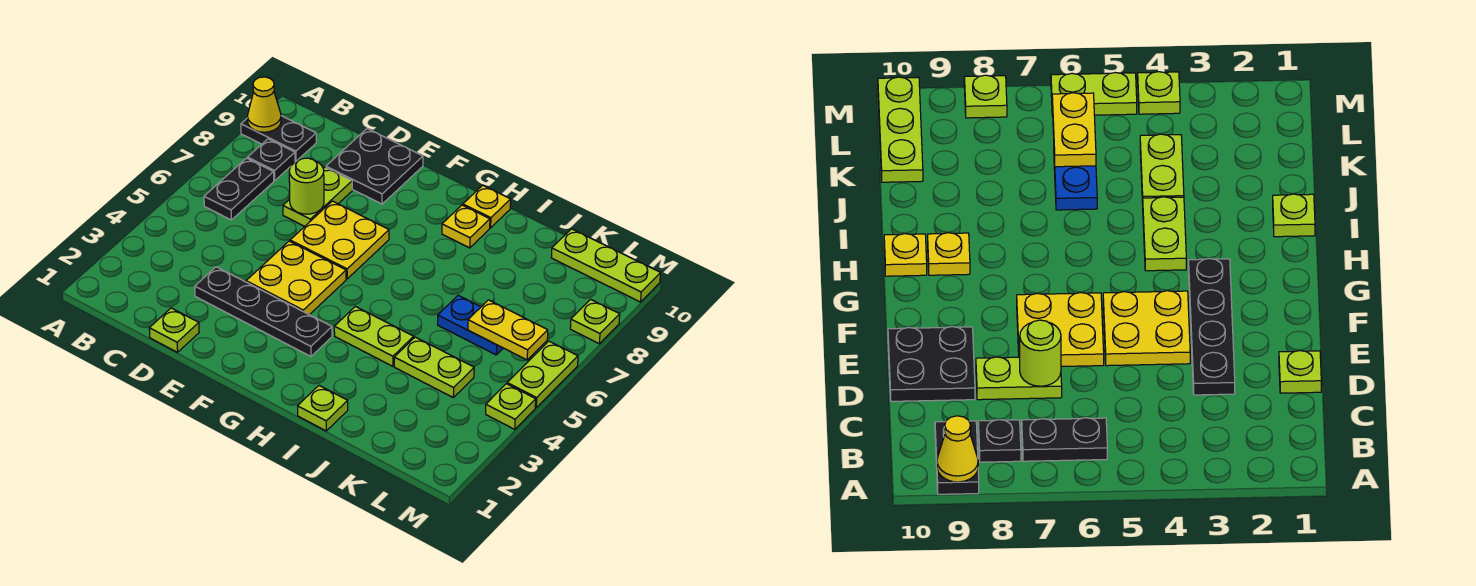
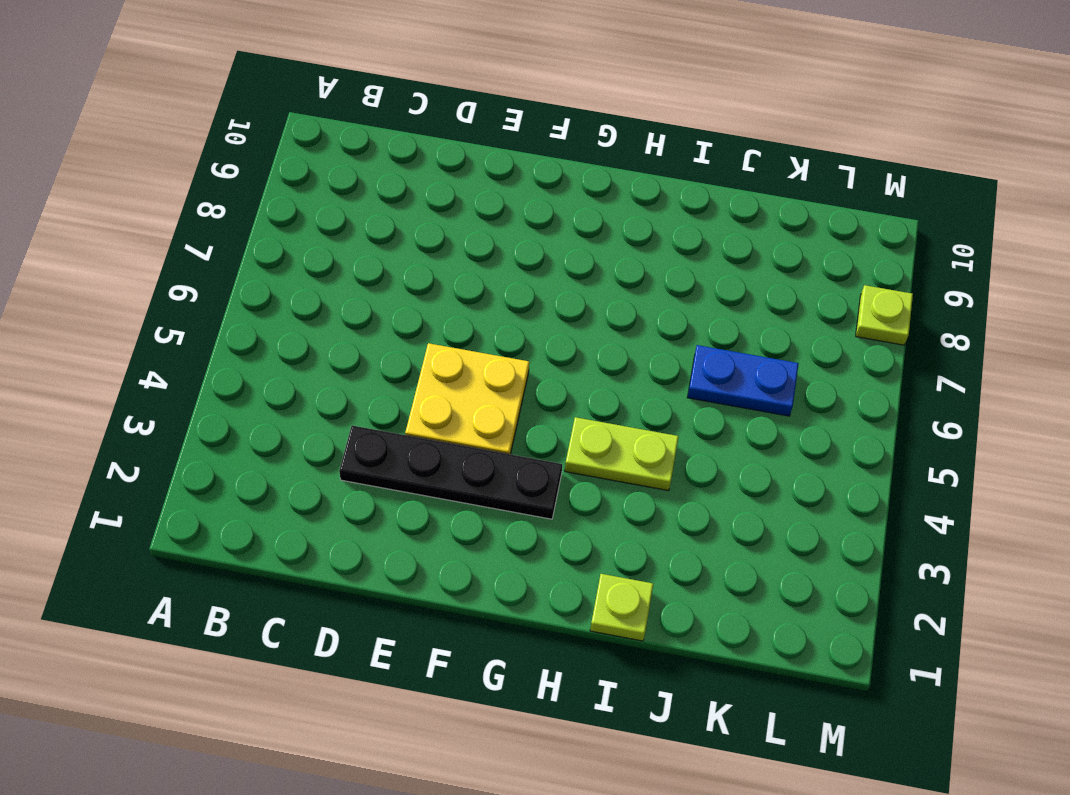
none -> black 1x2 plate [241,116,316,161]
none -> black 1x2 plate [204,158,274,220]
none -> black 1x1 plate [248,139,295,181]

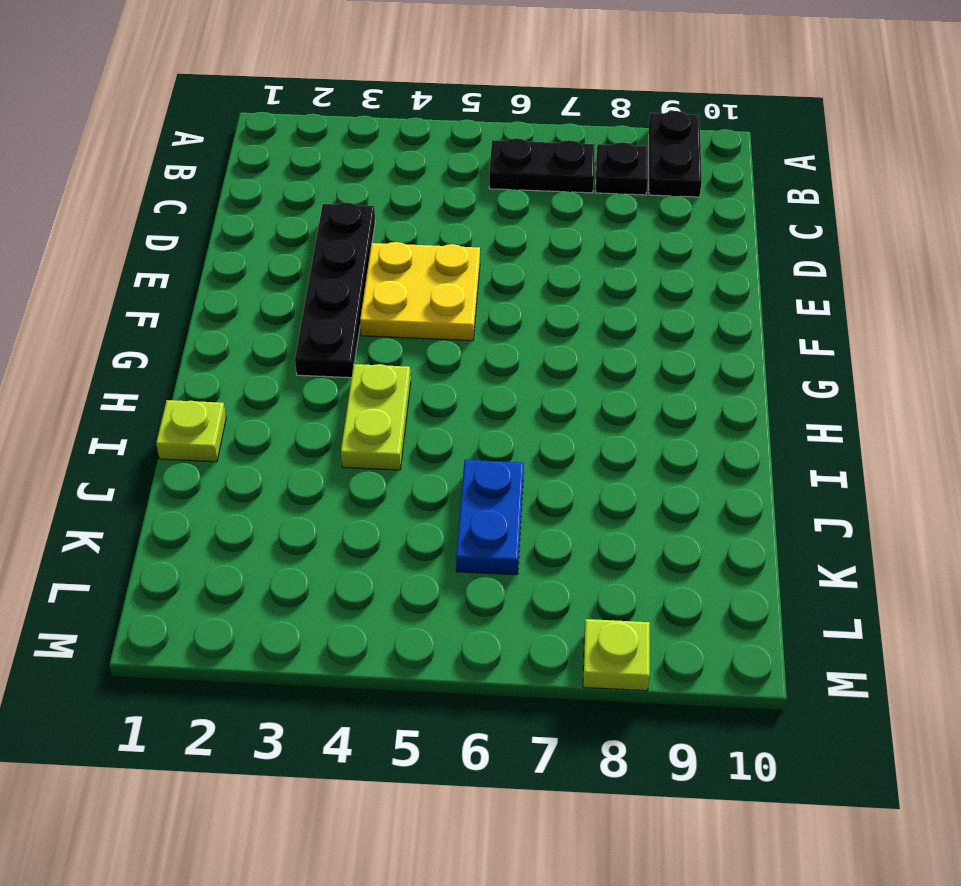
none -> lime 1x1 plate [149,308,199,352]
none -> lime 1x2 plate [283,167,352,226]
none -> black 2x2 plate [326,129,423,204]

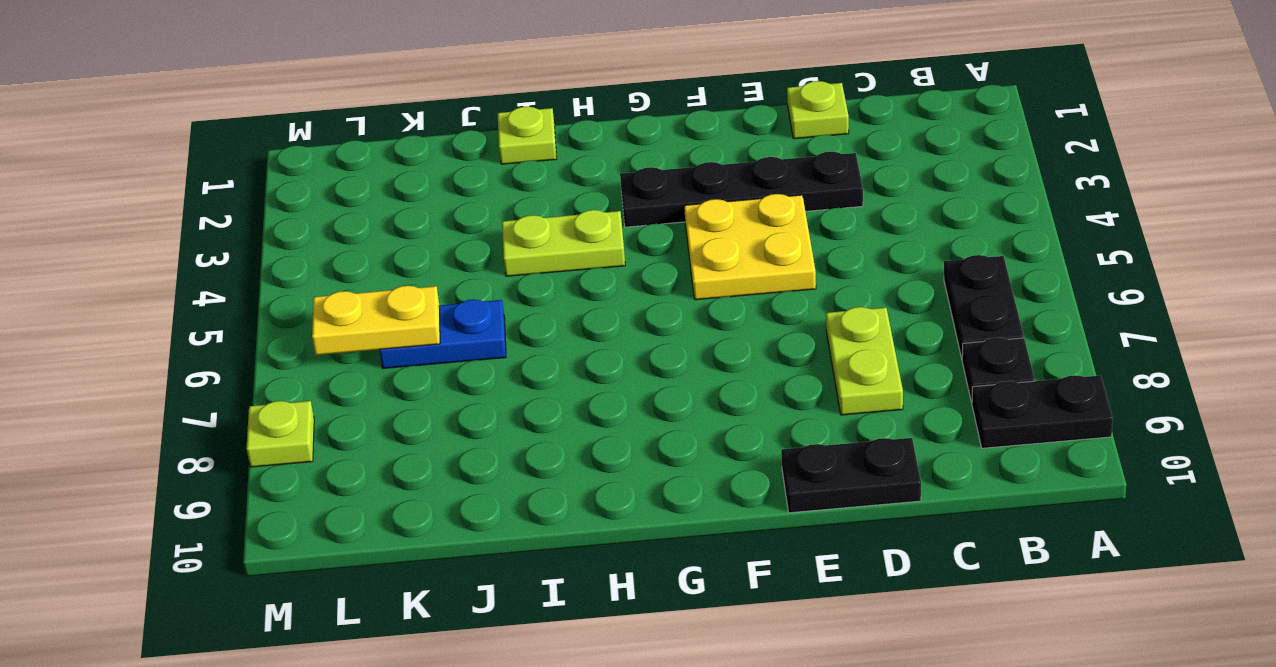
black 1x2 plate [781,438,921,513] -> black 2x2 plate [326,129,423,204]
none -> yellow 2x2 plate [290,201,389,279]
none -> yellow 1x1 plate [442,205,490,248]
none -> yellow 1x1 plate [463,185,511,228]

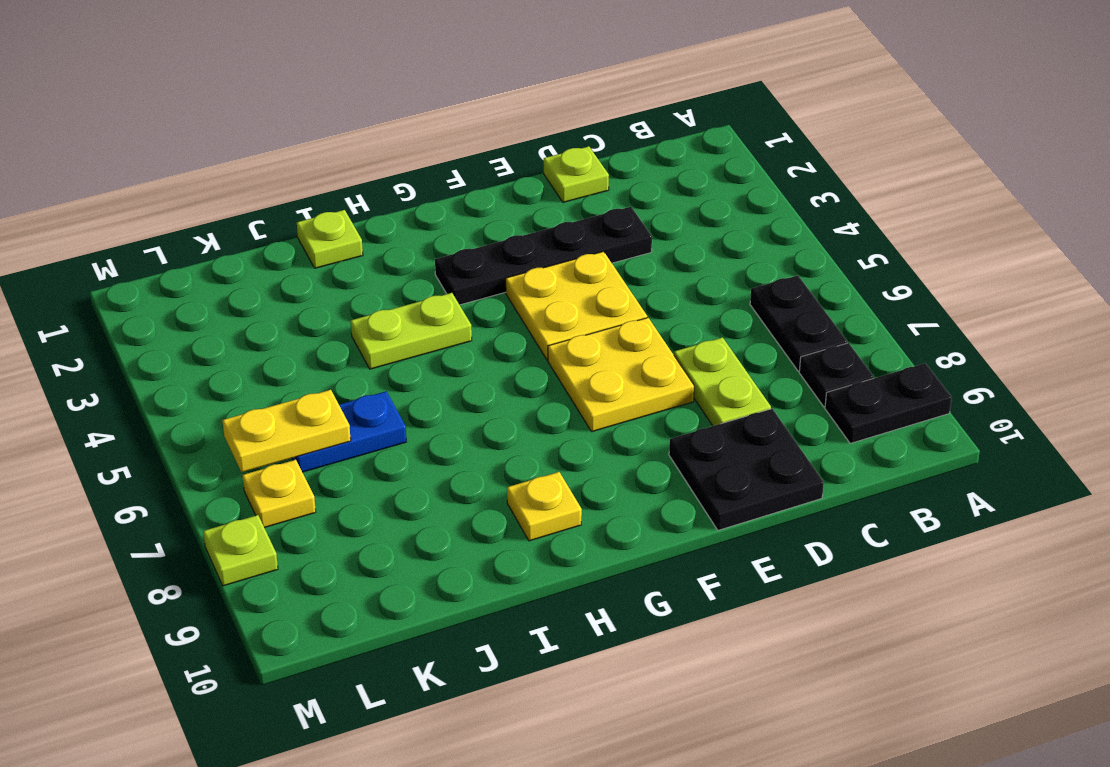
yellow 1x1 plate [242,460,316,528] -> yellow 1x1 plate moved to [463,185,511,228]
none -> lime 1x2 plate [394,337,474,397]
none -> lime 1x3 plate [552,229,660,302]
none -> lime 1x1 plate [486,384,536,429]

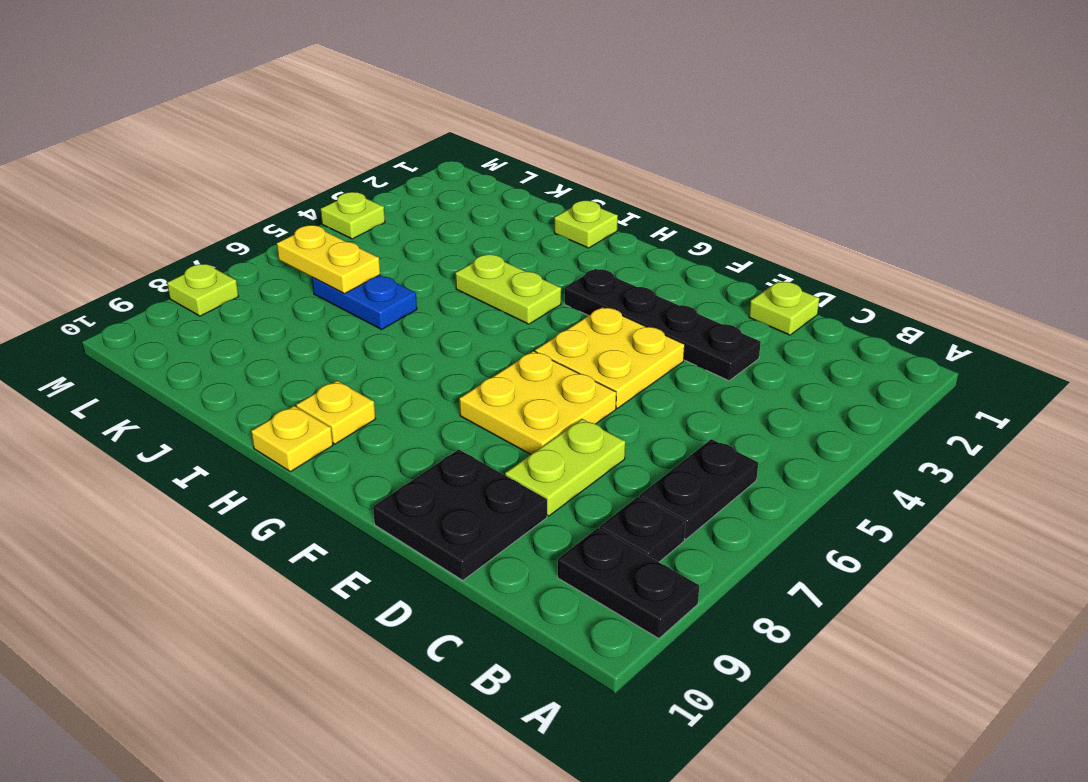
none -> lime 1x2 plate [394,337,474,397]
none -> lime 1x3 plate [552,229,660,302]
none -> lime 1x2 plate [507,341,578,407]

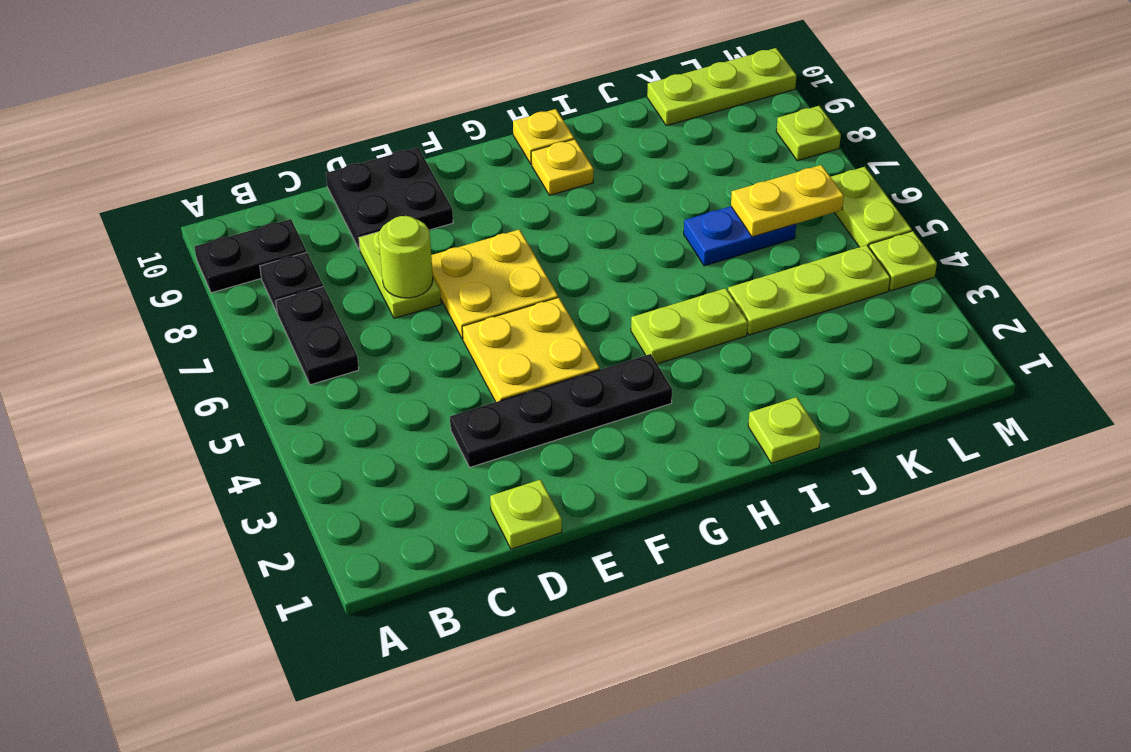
lime 1x3 plate [728,245,890,335] -> lime 1x2 plate [394,337,474,397]
none -> yellow 1x1 cone [247,77,281,132]

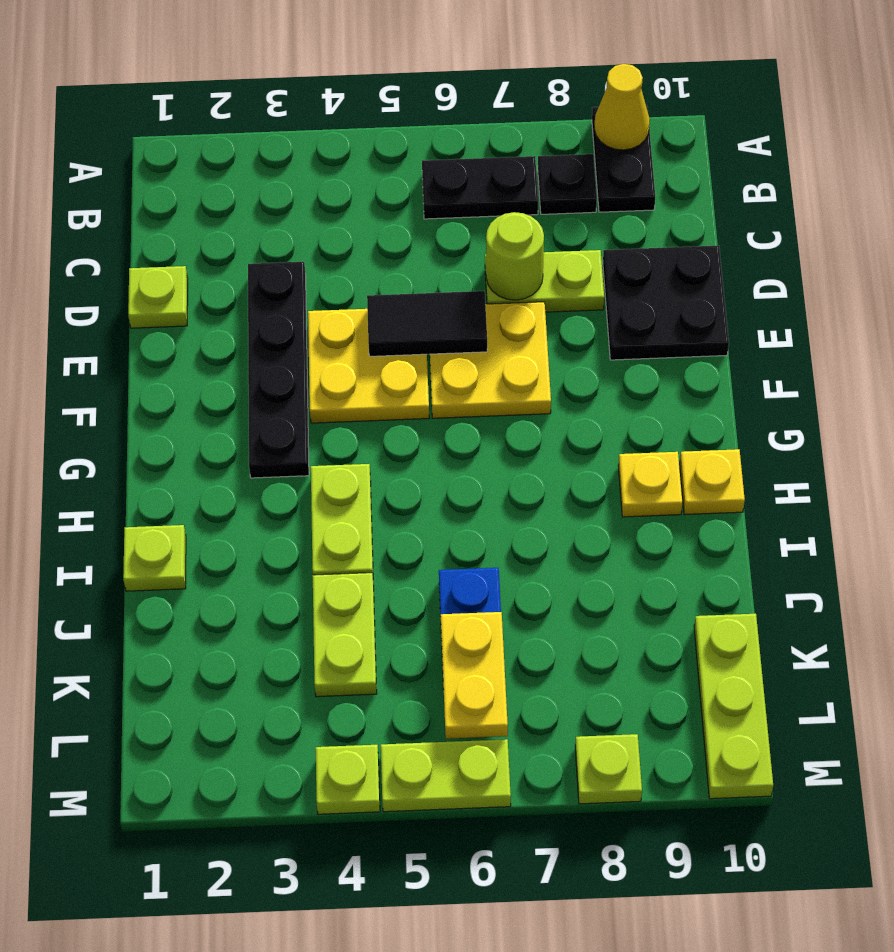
black 1x2 tile [367,291,487,356] -> none

